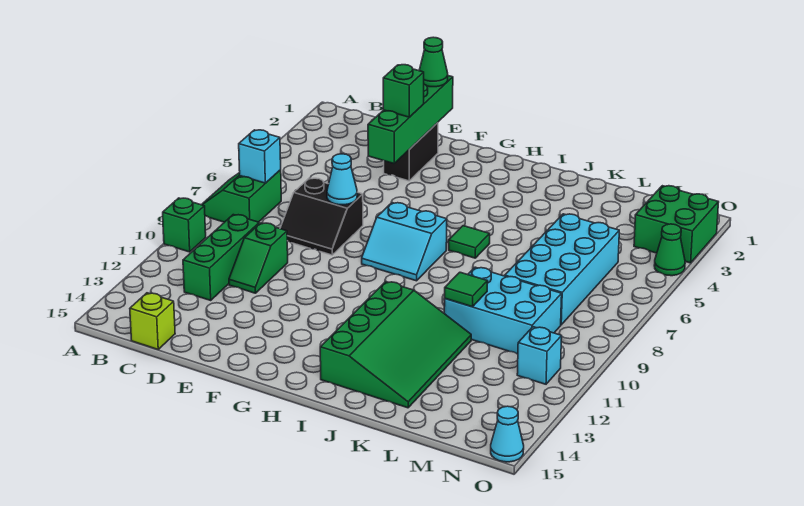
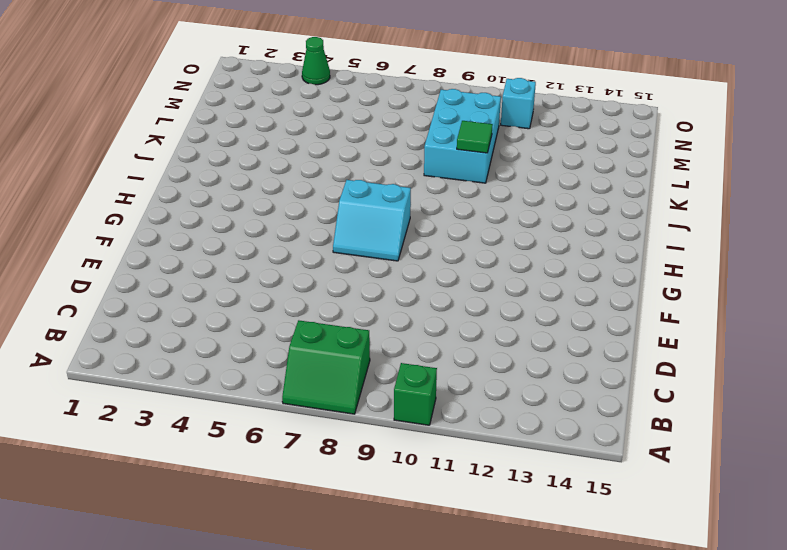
cyan 2x2 slope [333,180,411,261] -> cyan 2x2 slope turned to [362,203,447,281]
none -> green 1x3 brick [183,215,259,300]
none -> lime 1x1 brick [130,293,175,349]
none -> black 2x2 slope [280,178,363,255]

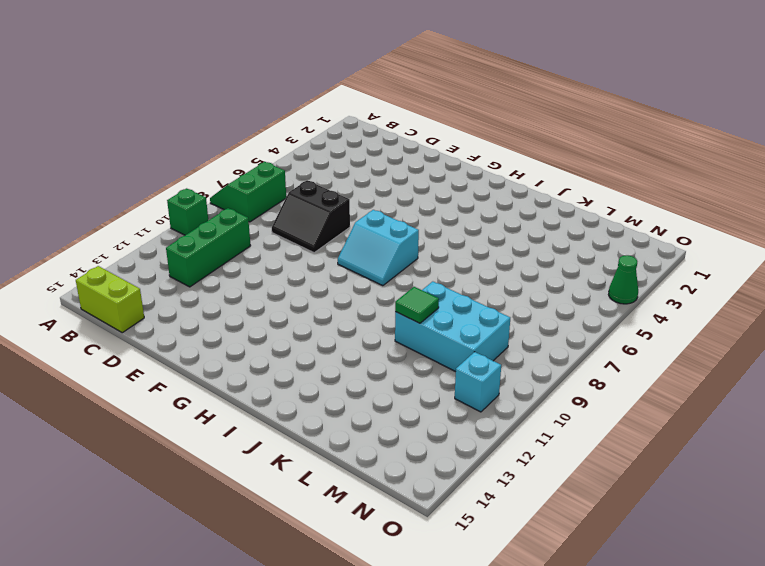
lime 1x2 brick [76,266,144,333] -> lime 1x1 brick [130,293,175,349]
none -> green 1x2 slope [229,223,288,293]
none -> black 1x2 brick [384,123,438,181]
none -> green 1x1 tile [449,226,490,258]

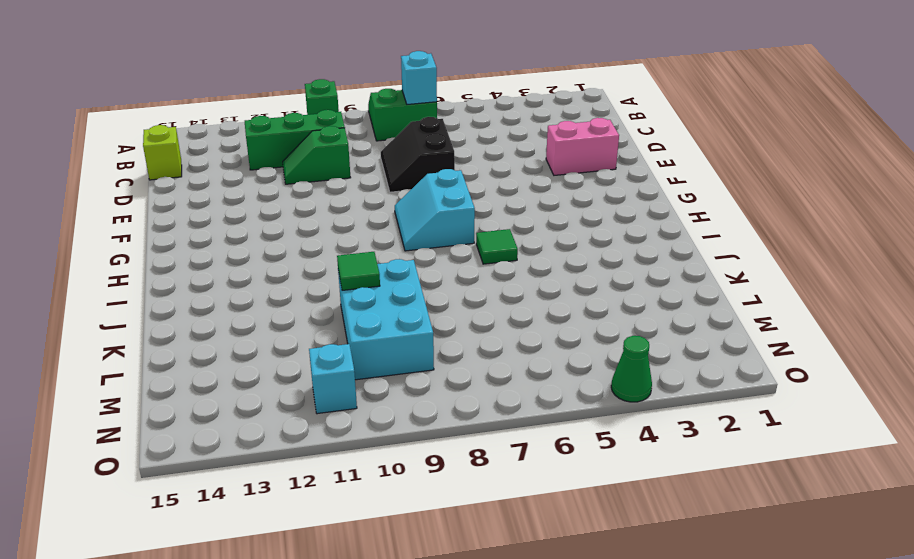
pink 1x2 brick [546,118,619,175] -> black 1x2 brick [384,123,438,181]
none -> green 3x4 slope [320,282,471,408]
none -> cyan 2x4 brick [505,214,619,325]
none -> green 2x2 brick [634,186,719,263]

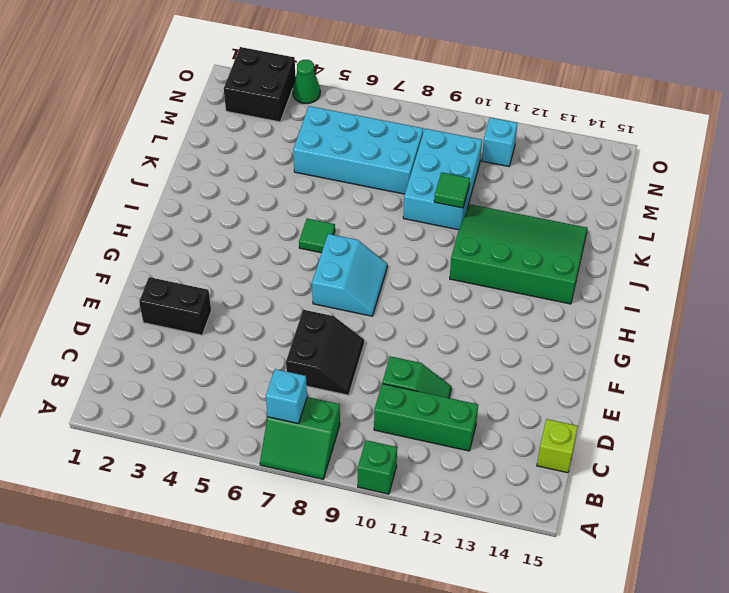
black 2x2 brick [224,47,296,122] -> green 2x2 brick [634,186,719,263]
none -> cyan 1x1 cone [491,406,524,462]
none -> green 1x4 brick [368,76,453,163]
none -> cyan 1x1 cone [327,154,357,205]

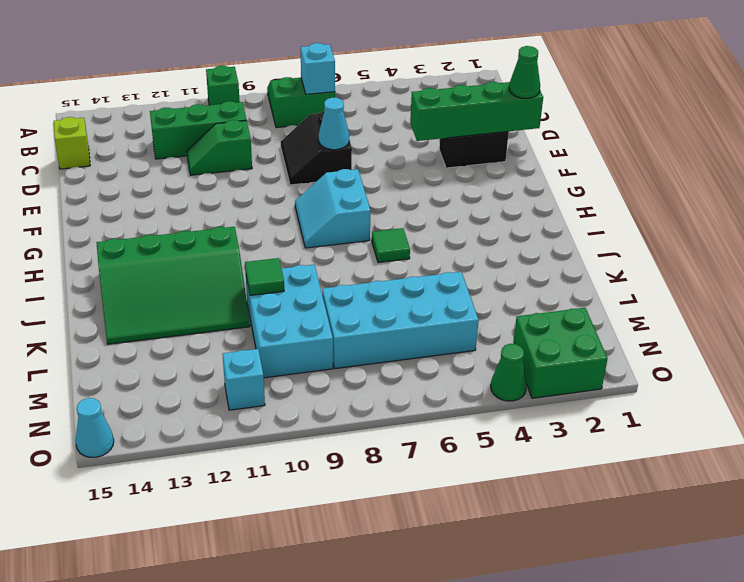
none -> green 1x1 brick [383,65,424,117]

